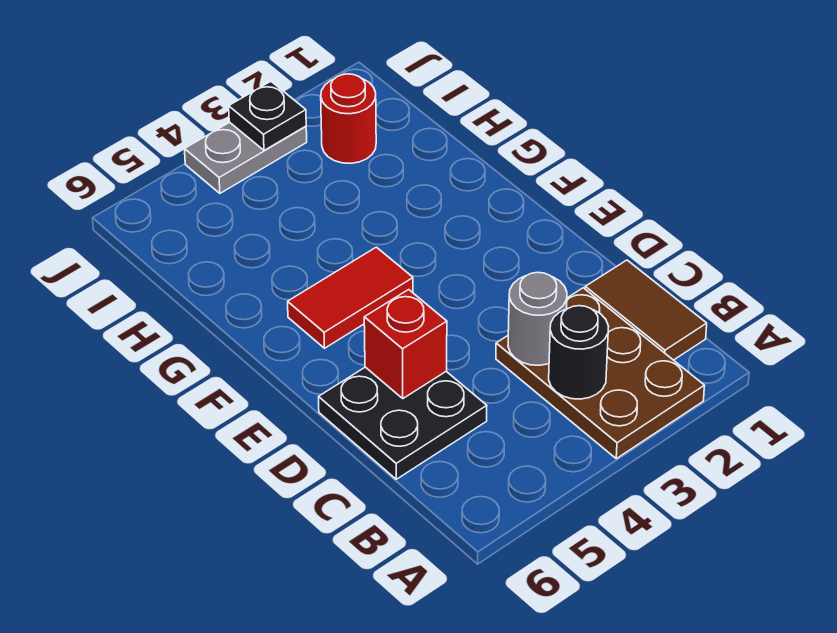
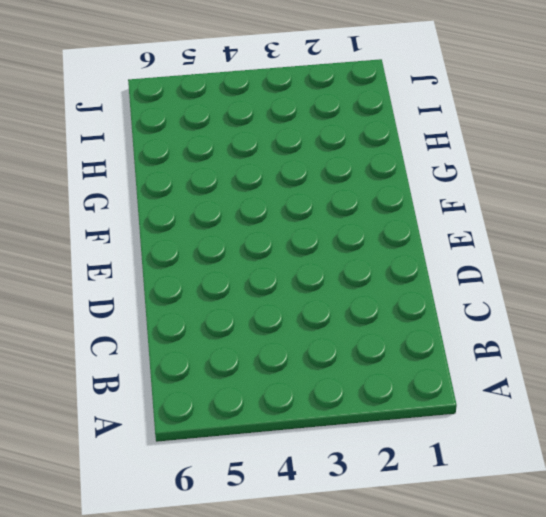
none -> brown 2x3 plate [496,288,705,459]
none -> brown 1x2 tile [585,260,707,360]

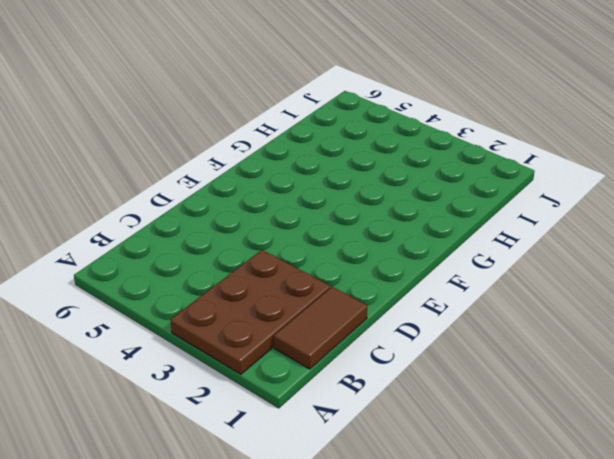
none -> black 2x2 plate [319,367,487,479]
none -> red 1x2 tile [288,247,413,348]

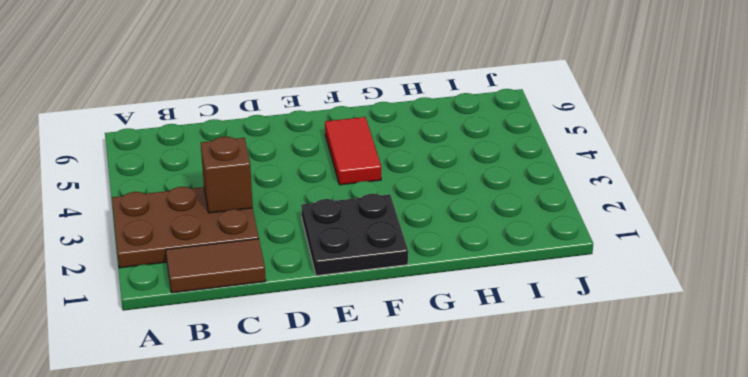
brown 1x1 brick [201,137,253,213] -> grey 1x1 round brick [508,272,567,365]
black 2x2 plate [301,194,408,276] -> black 2x2 plate moved to [319,367,487,479]
none -> red 1x1 round brick [321,74,376,163]
none -> grey 1x2 plate [185,122,307,193]

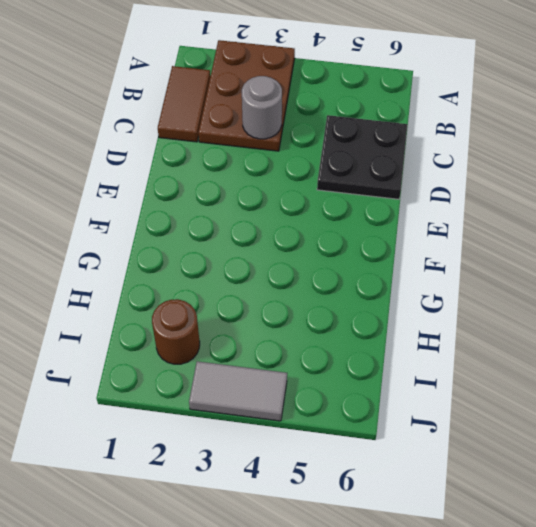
brown 1x1 round brick [152,299,200,364] -> red 1x1 round brick [321,74,376,163]
grey 1x2 tile [189,361,287,421] -> grey 1x2 plate [185,122,307,193]
none -> red 1x2 tile [288,247,413,348]
none -> black 1x1 round brick [549,306,609,399]

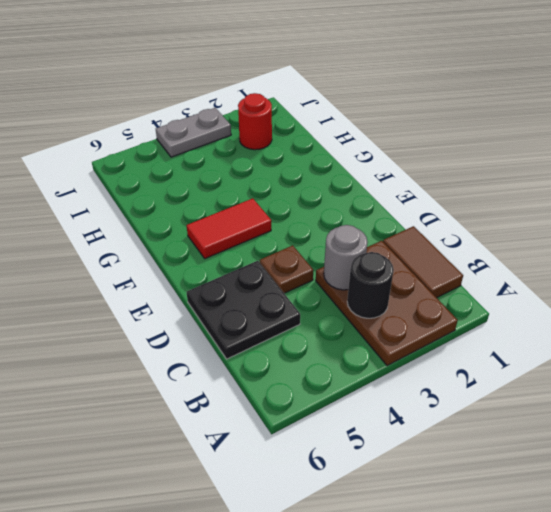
brown 1x1 plate [260,245,313,293] -> none
none -> red 1x1 brick [364,290,447,398]
none -> black 1x1 plate [229,81,306,150]

